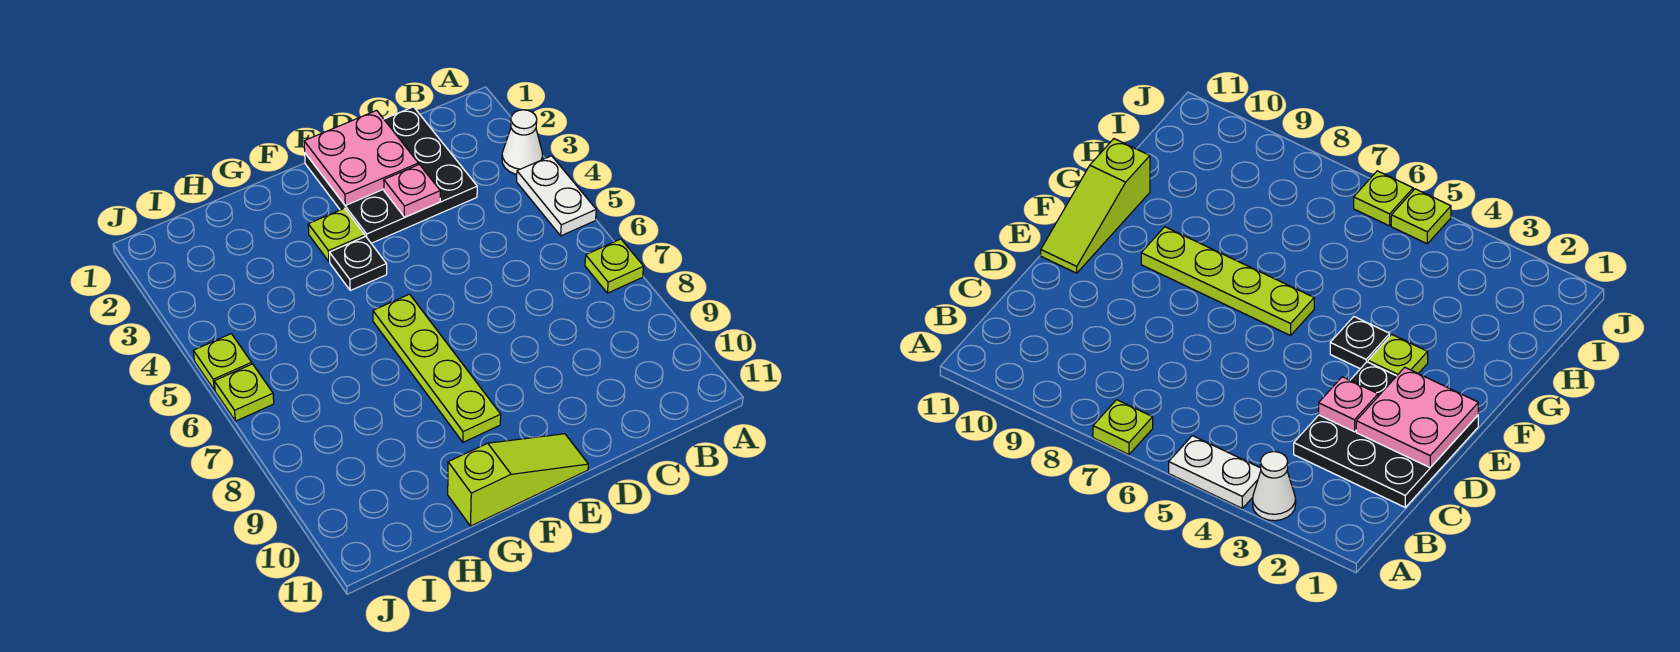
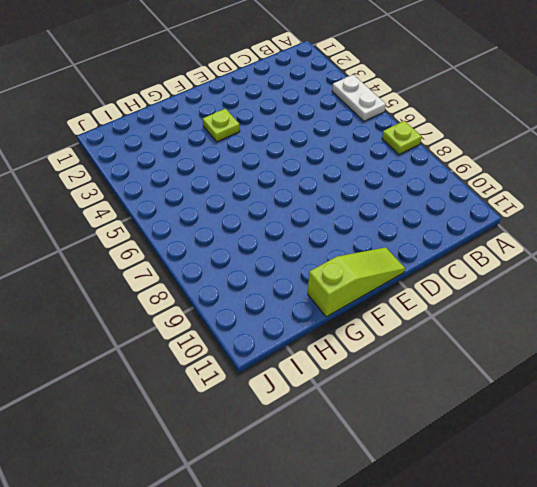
none -> white 1x1 cone [502,110,543,174]
none -> black 3x3 plate [305,107,477,243]
none -> black 1x1 plate [329,236,387,290]

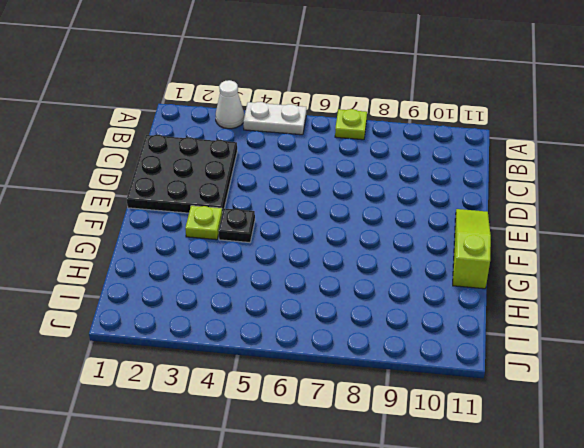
none -> lime 1x4 plate [373,294,501,442]
none -> lime 1x1 plate [193,334,252,390]
none -> lime 1x1 plate [214,364,274,421]

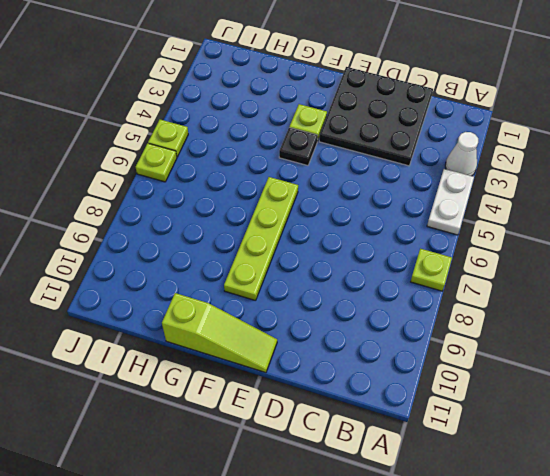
none -> pink 2x2 plate [304,110,418,205]
none -> pink 1x1 plate [384,164,440,217]

